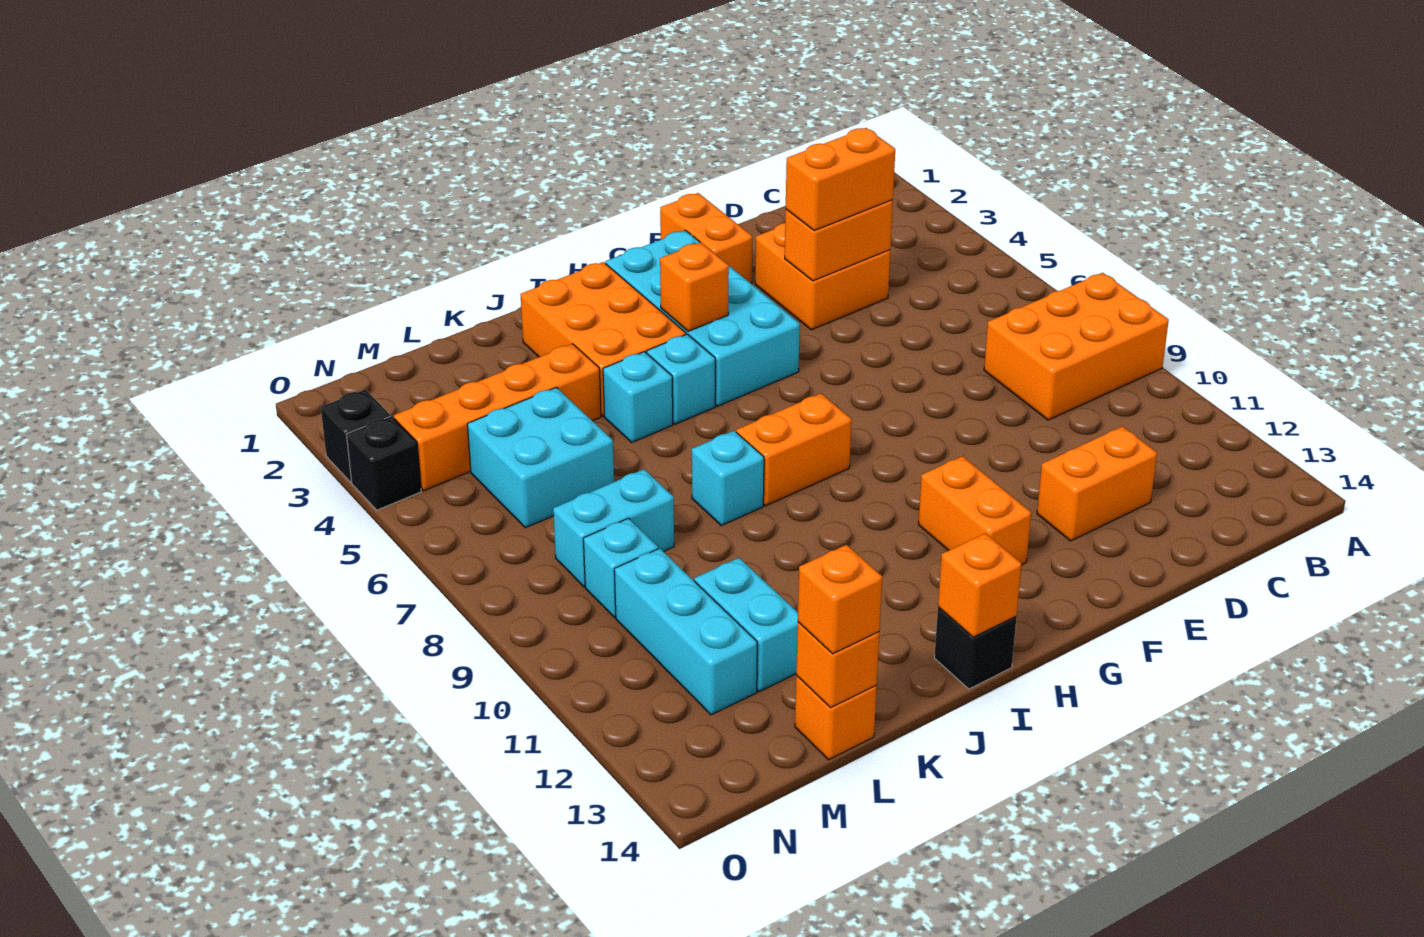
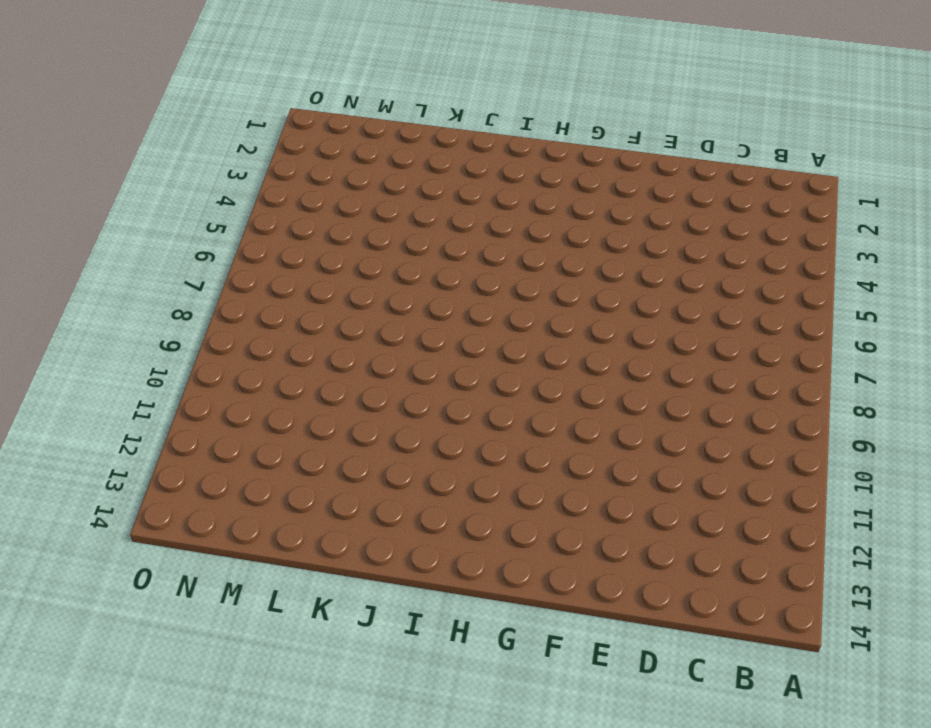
none -> orange 2x3 brick [984,273,1169,420]
none -> orange 2x2 brick [755,223,890,330]
none -> orange 1x2 brick [1037,426,1157,541]

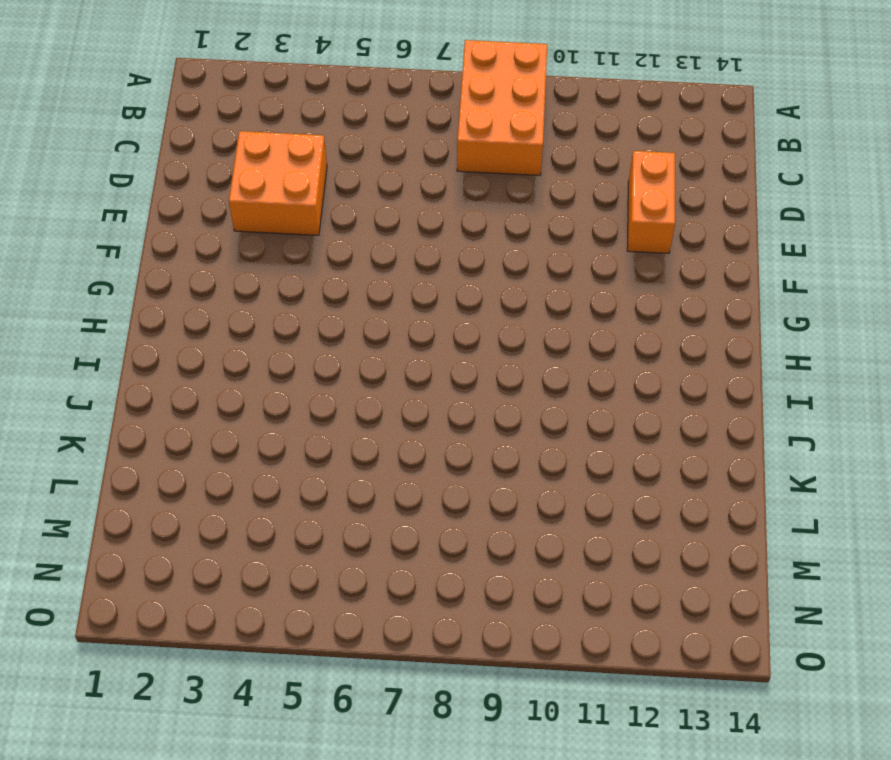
none -> orange 1x2 brick [660,193,752,284]
none -> cyan 2x4 brick [605,230,800,406]
none -> orange 1x2 brick [918,456,1031,565]

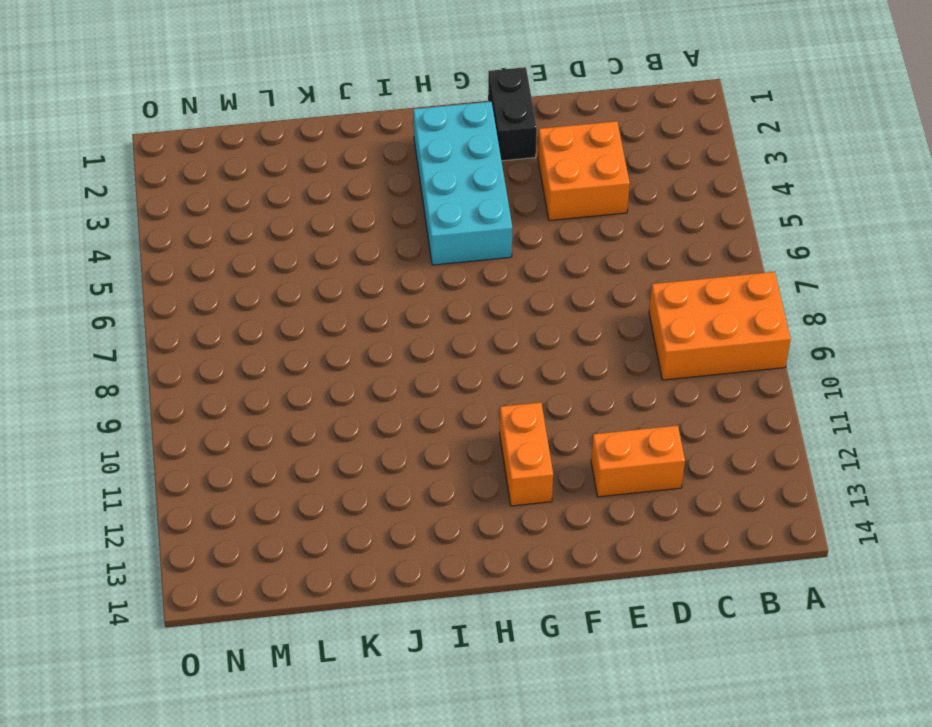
black 1x2 brick [488,67,537,161] -> orange 1x2 brick [660,193,752,284]
none -> orange 1x2 brick [736,394,851,506]
none -> orange 2x3 brick [521,262,686,416]
none -> cyan 1x1 brick [647,334,715,424]

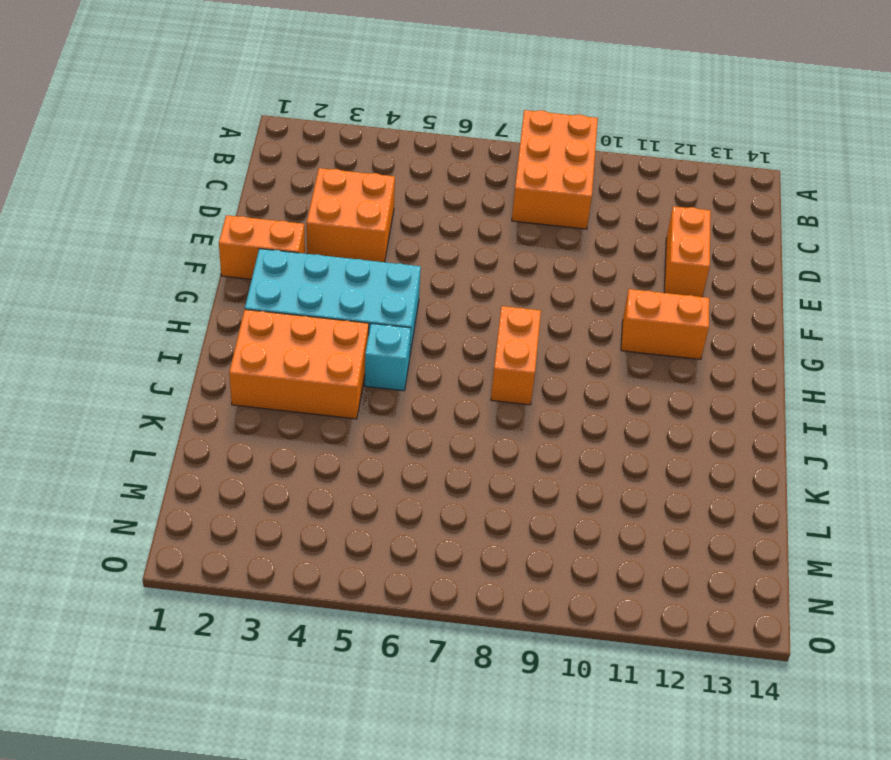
none -> black 1x1 brick [934,607,1016,689]
none -> cyan 1x1 brick [603,352,673,442]
none -> cyan 1x1 brick [692,431,764,525]

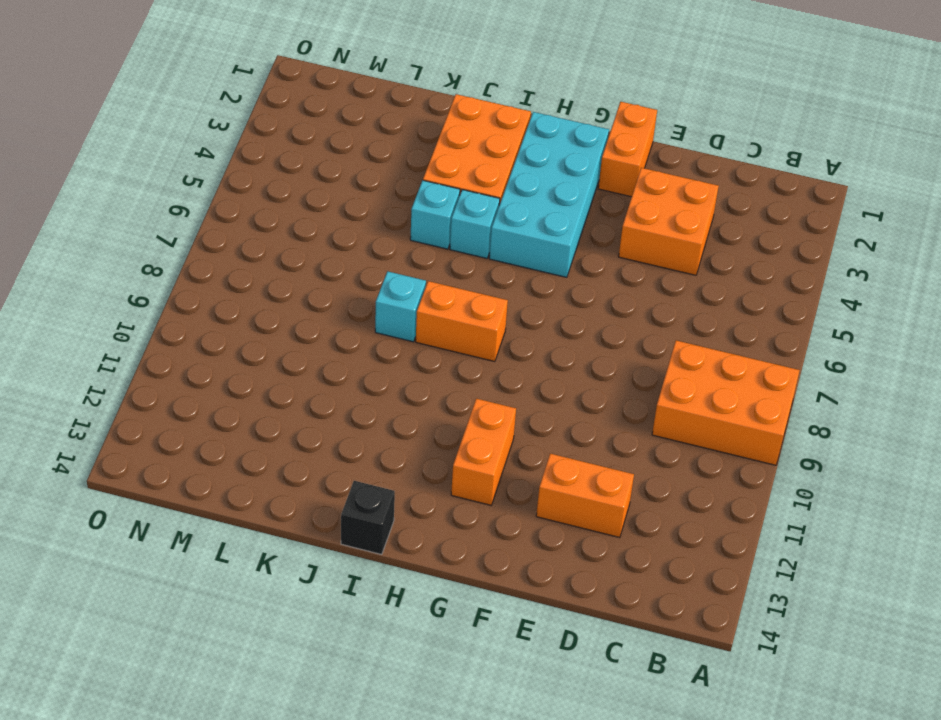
none -> orange 1x4 brick [394,344,601,491]
none -> cyan 2x2 brick [467,387,614,528]
none -> cyan 1x2 brick [553,469,674,587]

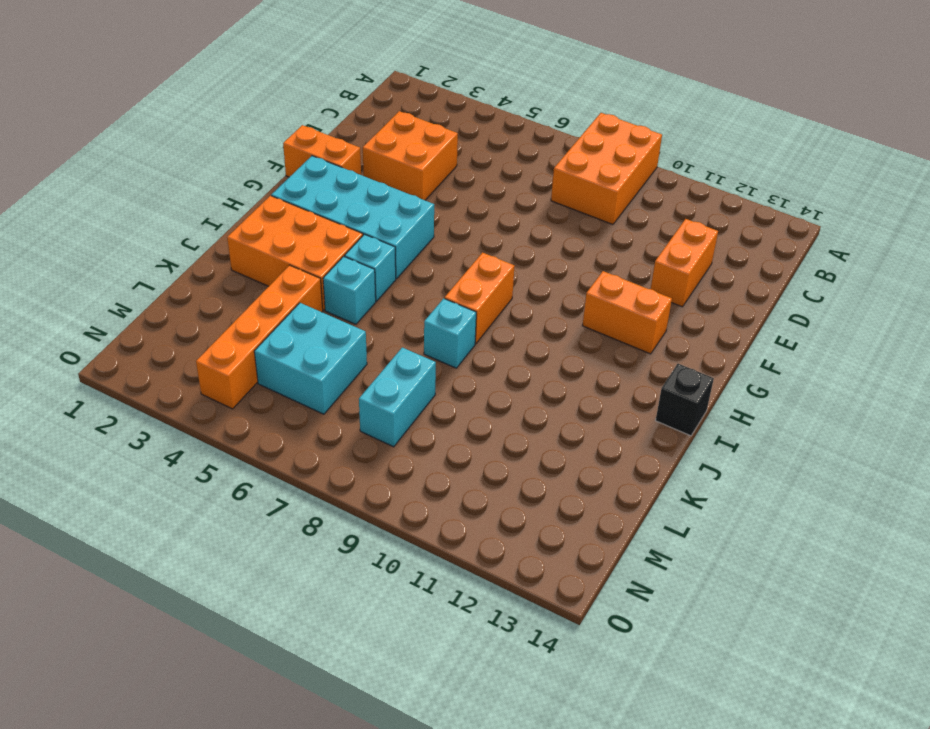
none -> cyan 1x2 brick [694,558,798,692]
none -> orange 1x1 brick [795,676,877,760]
none -> cyan 1x1 brick [583,518,658,618]

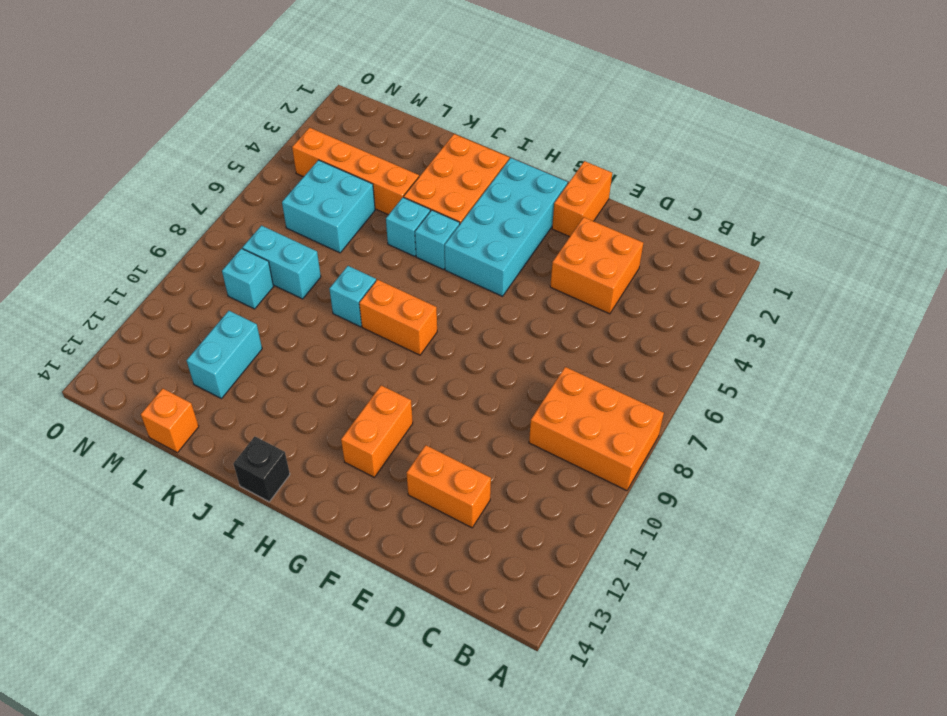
none -> cyan 1x3 brick [614,548,757,715]
none -> black 1x1 brick [321,390,390,482]
none -> black 1x1 brick [347,416,421,510]

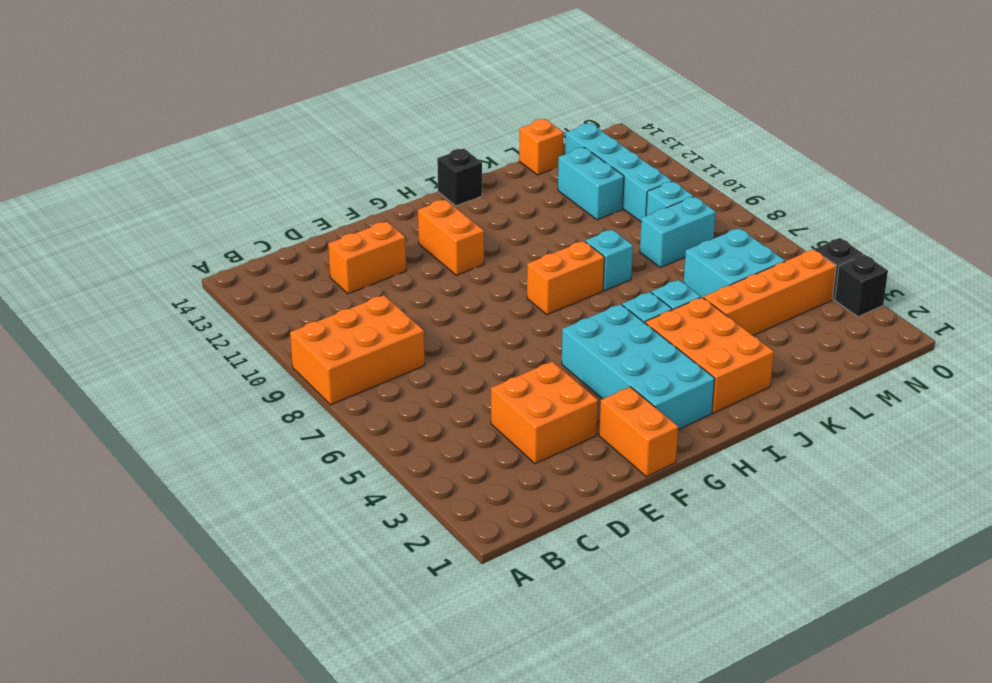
cyan 1x4 brick [565,123,672,222] -> cyan 1x3 brick [614,548,757,715]
none -> orange 1x2 brick [785,200,893,281]
none -> orange 1x1 brick [660,242,729,331]
none -> orange 1x1 brick [938,533,1022,637]

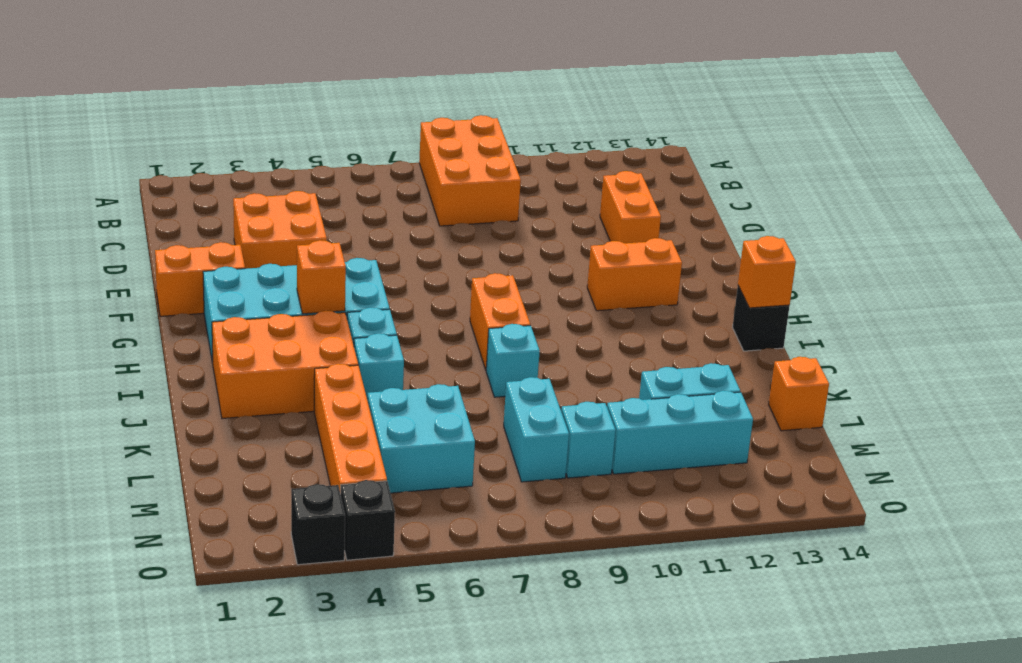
none -> orange 1x2 brick [785,200,893,281]
none -> orange 1x1 brick [796,622,879,708]
none -> orange 1x2 brick [786,128,895,231]

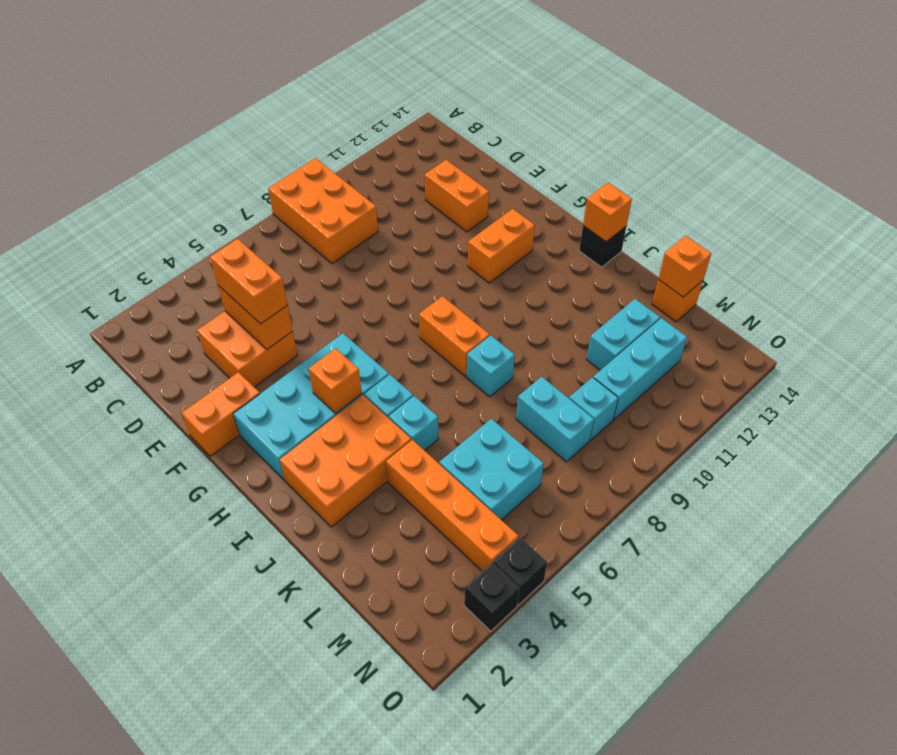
none -> orange 1x1 brick [798,545,882,654]

